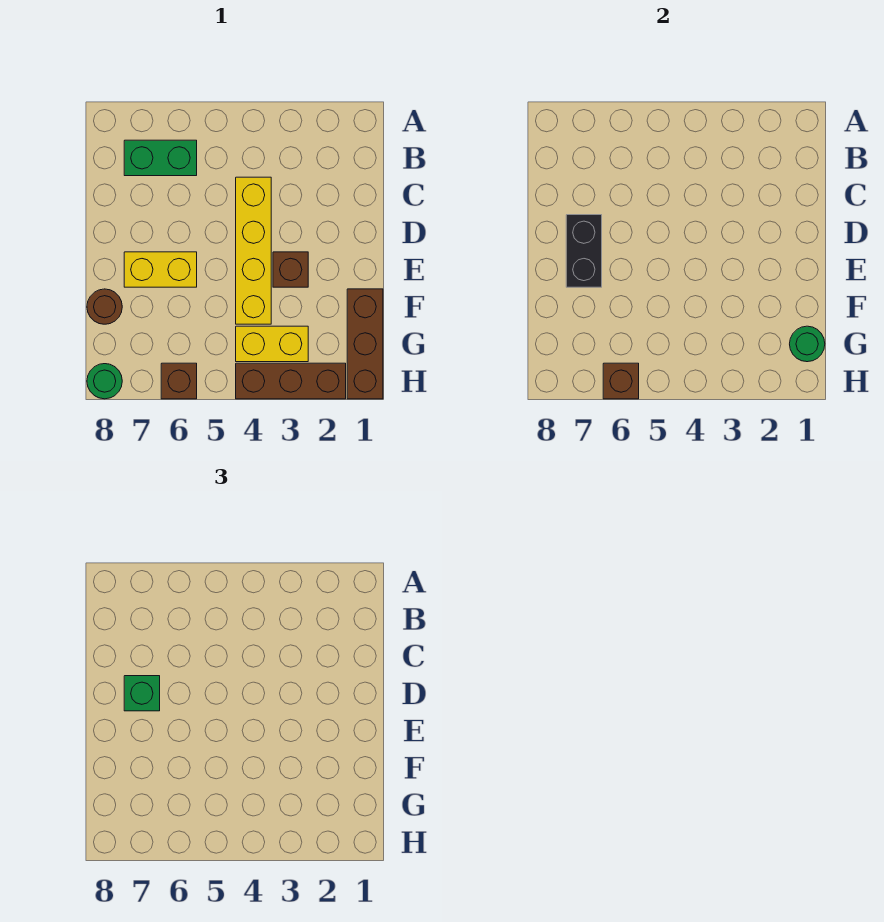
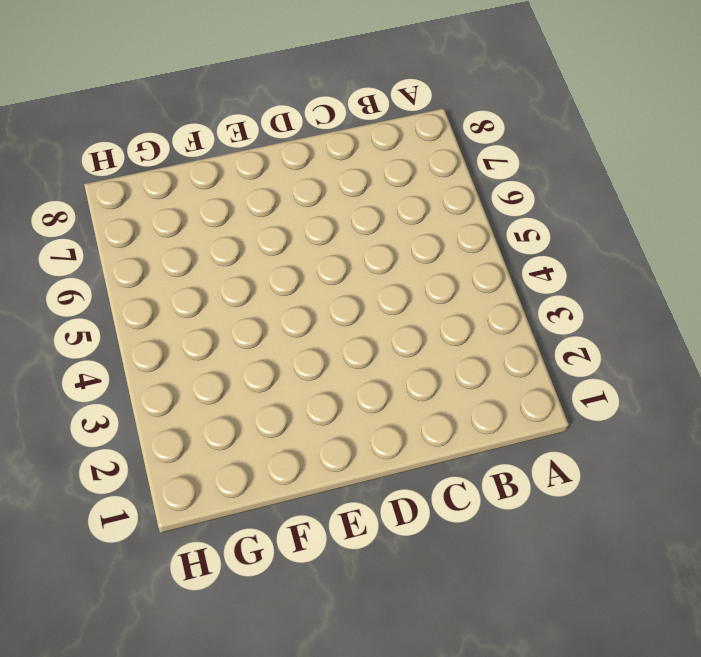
none -> green 1x2 brick [124,140,197,176]
none -> yellow 1x4 brick [236,177,271,324]
none -> brown 1x1 brick [273,252,308,287]

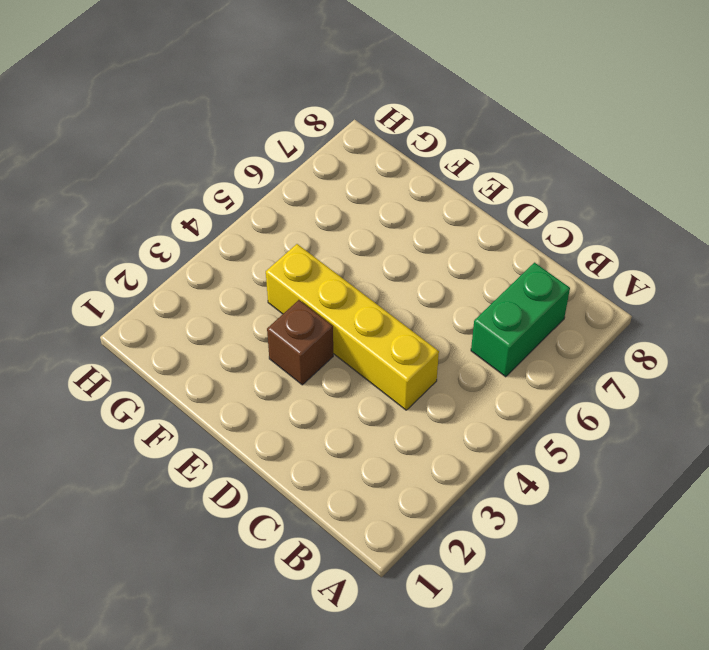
none -> yellow 1x2 brick [124,252,197,287]
none -> brown 1x3 brick [347,289,383,399]
none -> brown 1x1 round brick [87,289,122,324]

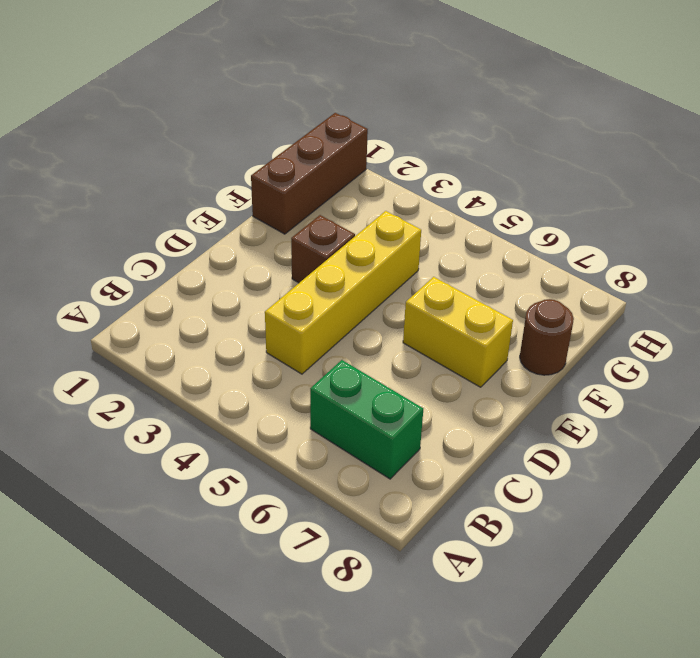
none -> yellow 1x2 brick [236,326,308,362]
none -> brown 1x3 brick [236,363,346,399]
none -> brown 1x1 brick [161,363,197,399]

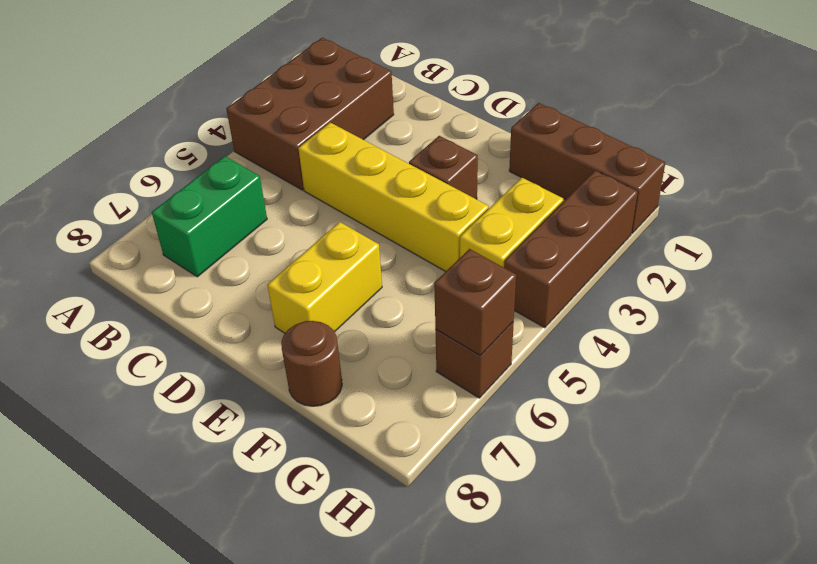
brown 2x3 brick [226,38,394,190] -> none
none -> green 1x1 round brick [87,364,122,399]
none -> black 1x2 brick [566,215,602,287]
none -> green 1x1 round brick [790,326,825,362]

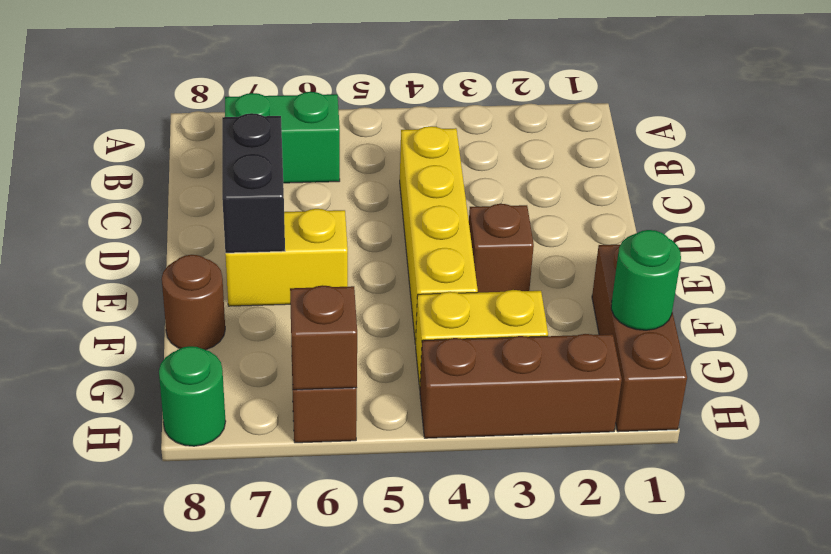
none -> green 1x1 brick [124,676,160,711]

